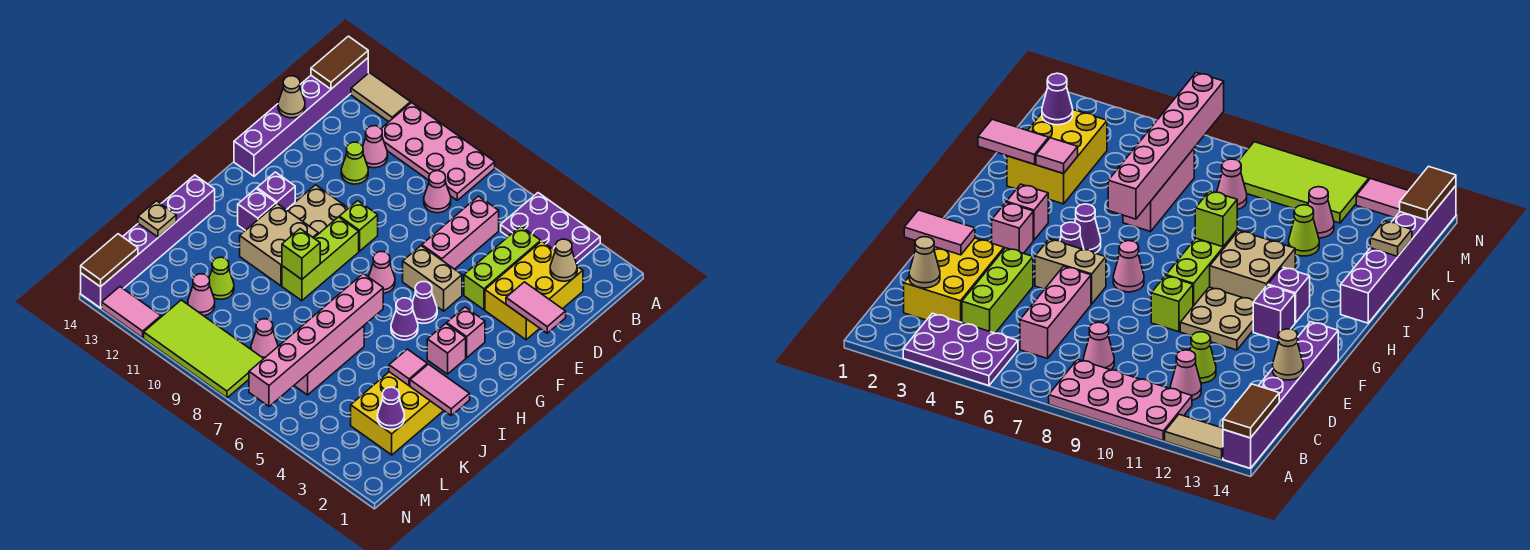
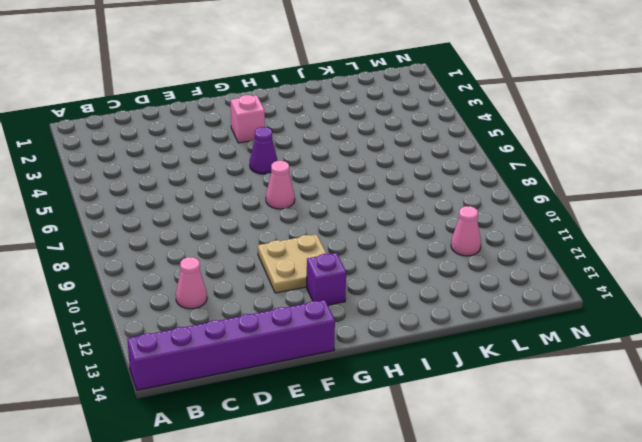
none -> purple 2x3 plate [501,193,600,264]
none -> pink 2x4 plate [381,103,495,200]
none -> tan 1x2 tile [351,73,411,122]
none -> yellow 2x3 brick [485,241,583,340]

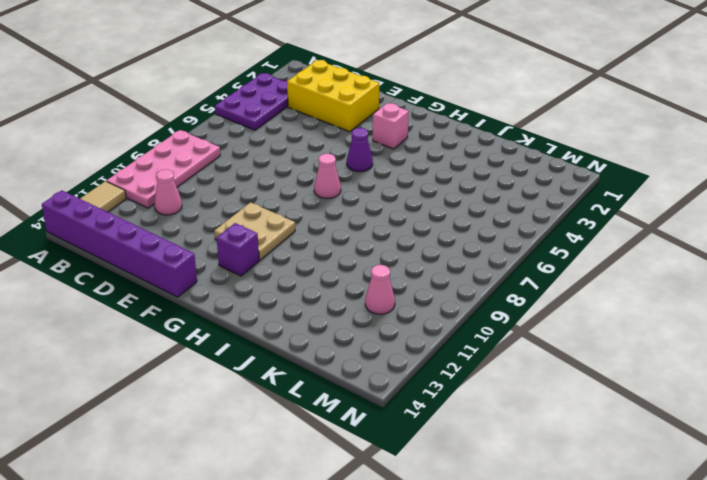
none -> lime 1x3 brick [464,226,541,310]
none -> pink 1x3 brick [422,196,499,269]
none -> pink 1x1 cone [424,171,451,213]
none -> lime 1x1 cone [341,142,368,184]

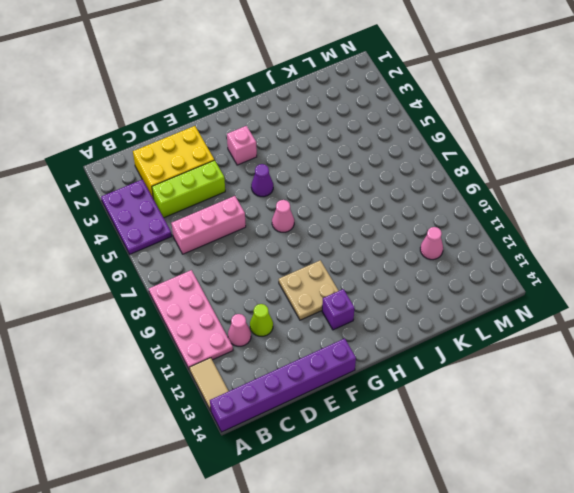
none -> pink 1x1 cone [424,171,451,213]
none -> tan 1x2 brick [403,246,462,311]
none -> lime 1x1 brick [339,201,378,251]
none -> lime 1x3 brick [282,217,359,301]

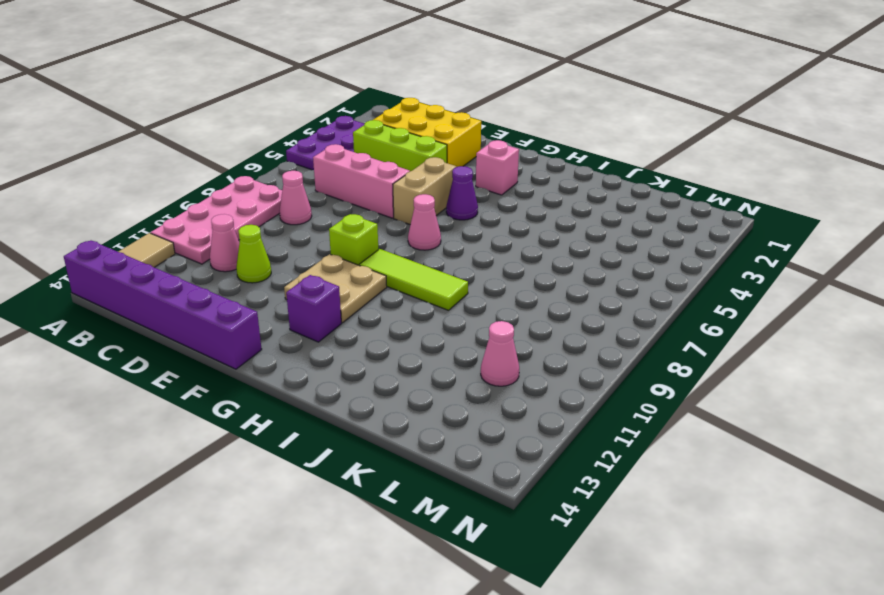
lime 1x3 tile [359,249,468,310] -> lime 1x3 brick [282,217,359,301]
none -> pink 1x1 brick [427,324,466,374]
none -> purple 1x1 cone [391,298,418,340]
none -> tan 2x2 brick [240,204,318,286]
none -> purple 1x1 brick [238,189,276,231]

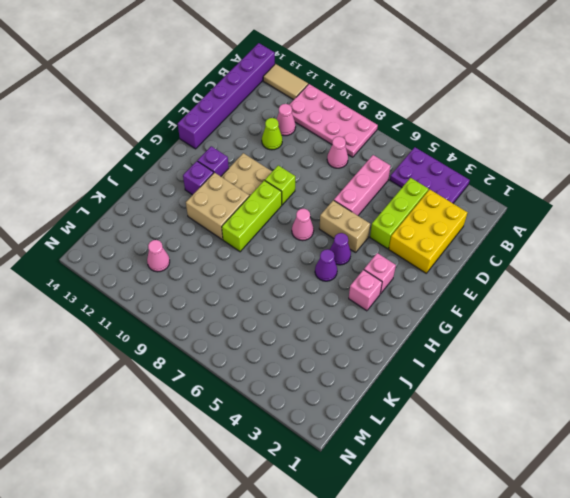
none -> purple 1x6 brick [81,175,215,308]
none -> yellow 2x3 brick [351,372,444,455]
none -> pink 1x3 brick [294,326,364,395]
none -> lime 1x1 cone [209,257,234,299]

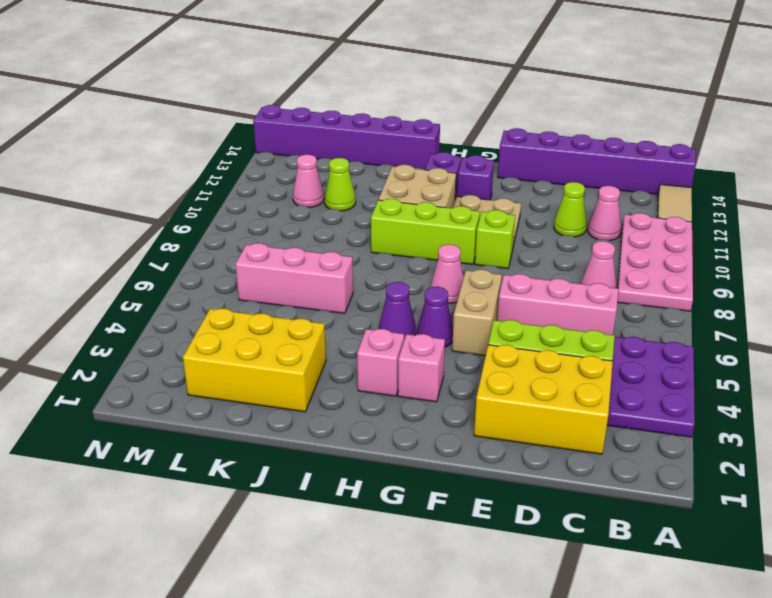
none -> pink 1x1 cone [251,319,278,358]
none -> lime 2x4 tile [144,300,264,398]
none -> pink 1x2 tile [102,287,161,338]
none -> brown 1x2 tile [311,36,368,89]

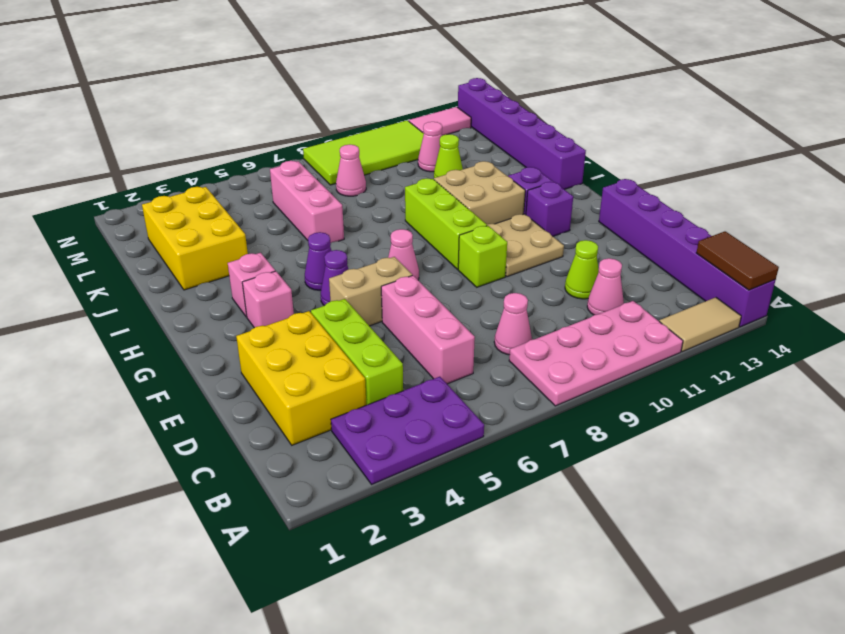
none -> tan 1x1 cone [550,239,577,281]
none -> tan 1x1 cone [278,76,305,118]
none -> pink 1x2 tile [506,282,566,333]
none -> pink 1x6 brick [249,274,383,406]

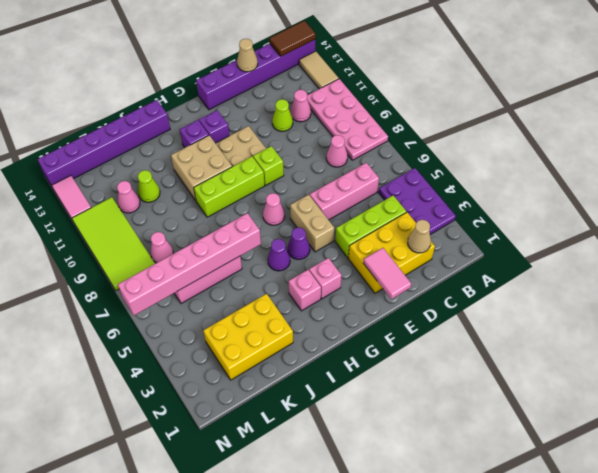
none -> lime 1x1 brick [282,229,320,279]
none -> pink 1x2 tile [410,364,470,415]
none -> pink 1x1 tile [389,349,427,386]
none -> tan 1x1 plate [138,201,176,237]

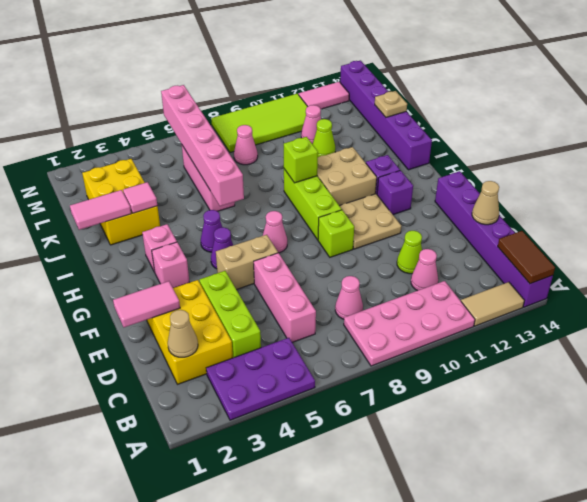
none -> purple 1x1 cone [377,387,404,429]
none -> brown 1x2 tile [81,234,138,287]

